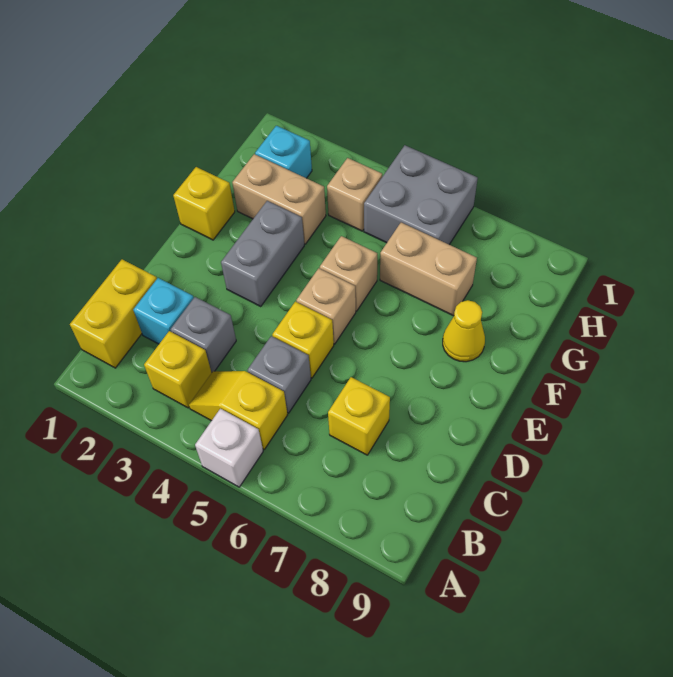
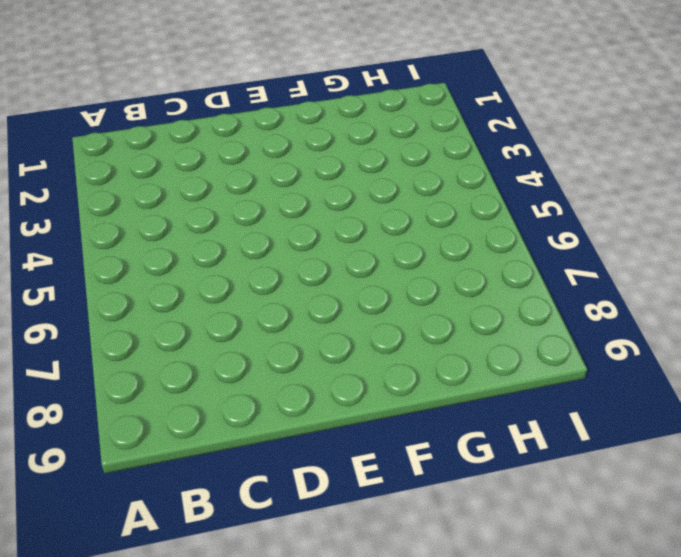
none -> white 1x1 brick [195,409,263,487]
none -> yellow 1x2 brick [70,259,157,368]
none -> yellow 1x1 brick [144,331,212,408]

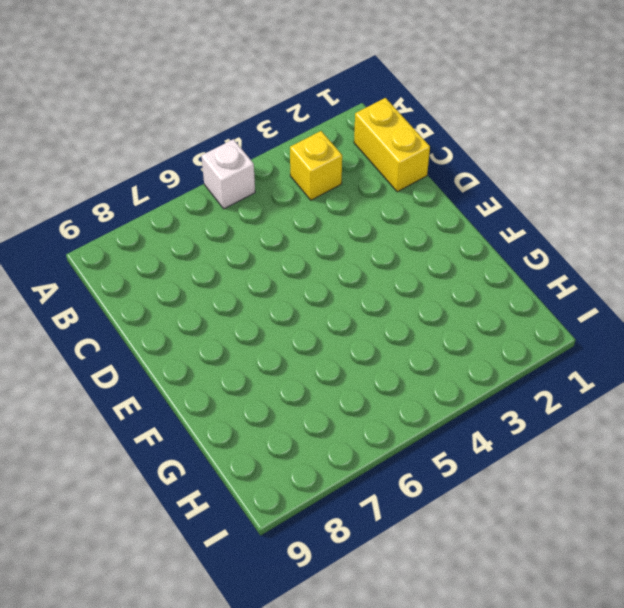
none -> yellow 1x2 slope [189,371,287,449]
none -> cyan 1x1 brick [133,278,194,344]
none -> grey 1x1 brick [171,297,236,372]

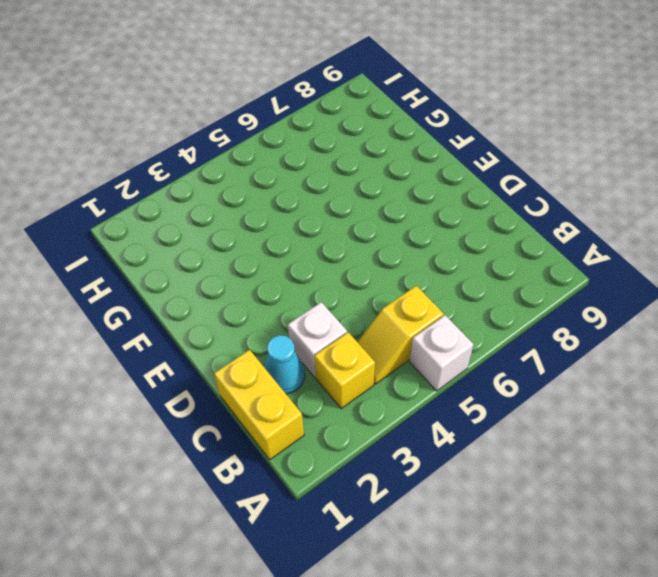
cyan 1x1 cone [264,335,305,394] -> cyan 1x1 brick [133,278,194,344]
white 1x1 brick [288,302,347,377] -> grey 1x1 brick [171,297,236,372]
none -> grey 1x1 brick [247,336,311,413]
none -> yellow 1x1 brick [328,377,390,455]
none -> yellow 1x1 brick [272,302,334,378]

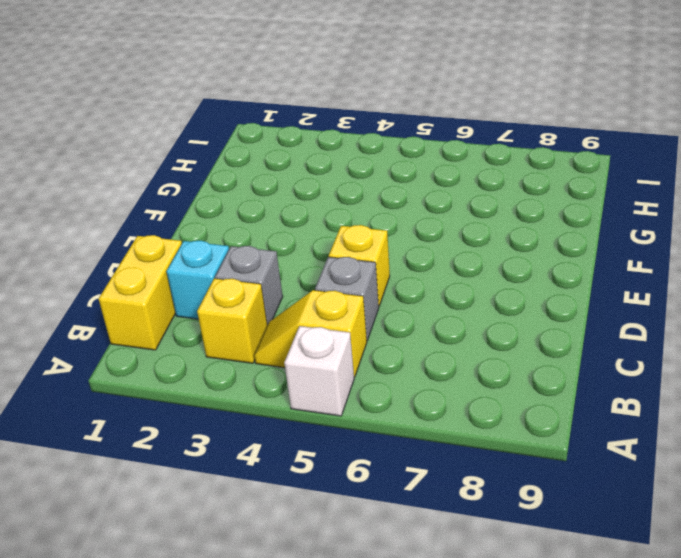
none -> yellow 1x1 brick [328,377,390,455]
none -> grey 1x2 brick [221,201,304,307]
none -> tan 1x1 brick [296,268,356,344]

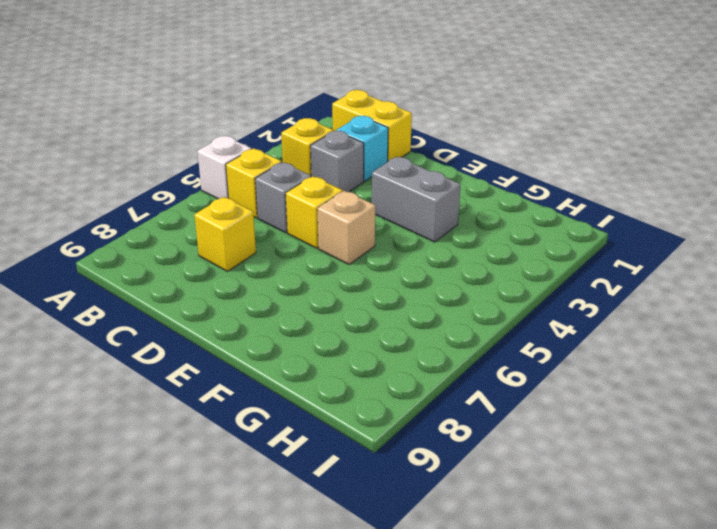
none -> yellow 1x1 brick [173,167,235,240]
none -> tan 1x1 brick [320,236,377,311]
none -> yellow 1x1 cone [443,300,485,362]

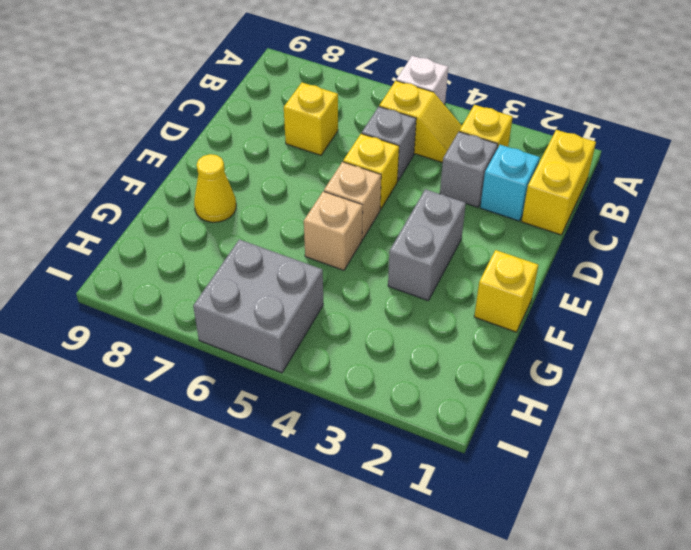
none -> tan 1x2 brick [232,154,326,244]
none -> tan 1x2 brick [380,223,477,316]
none -> cyan 1x1 brick [255,126,312,178]

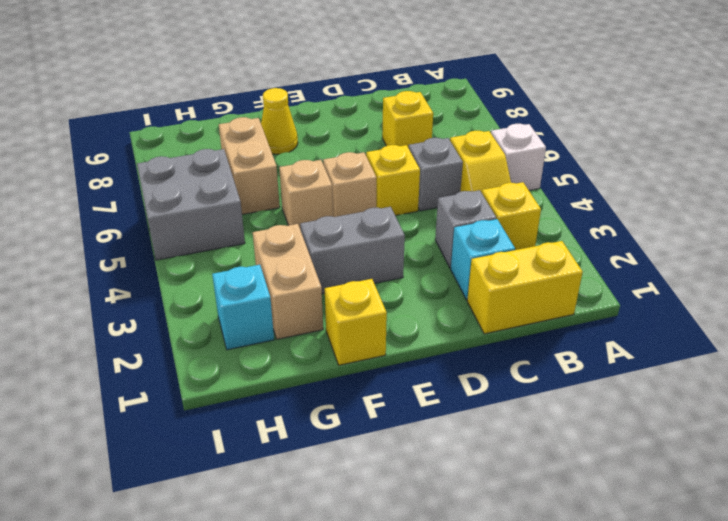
none -> tan 1x1 brick [327,158,382,231]

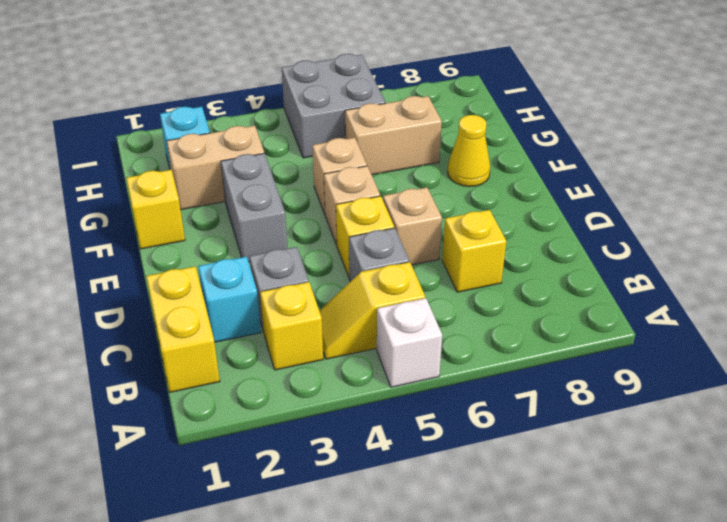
tan 1x1 brick [383,188,442,265] -> tan 1x1 brick moved to [327,158,382,231]

